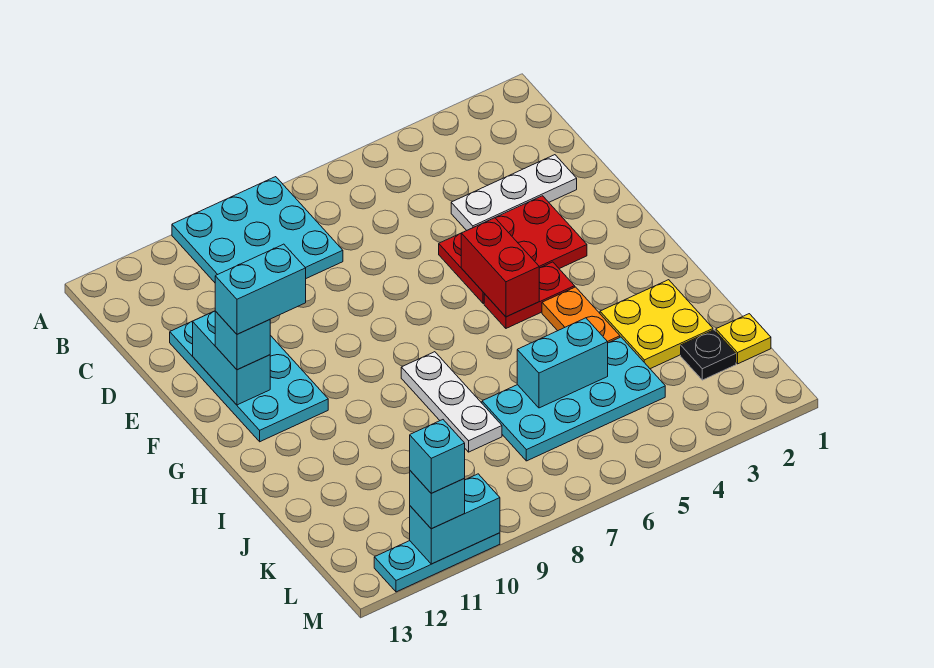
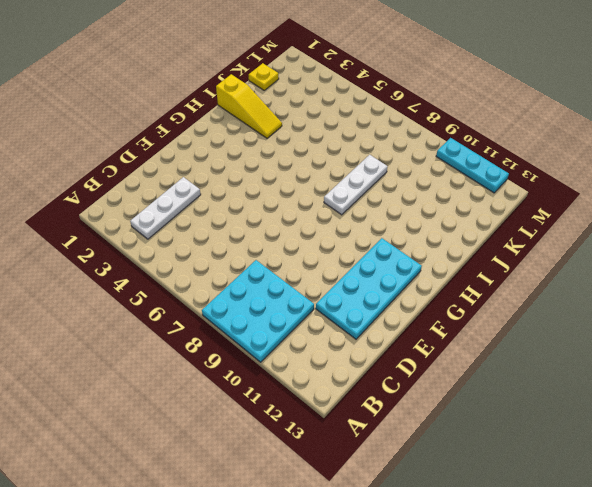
white 1x3 plate [130,177,201,239] -> white 1x3 plate turned to [451,155,577,230]
yellow 1x3 slope [216,74,282,138] -> yellow 2x2 plate [600,280,713,369]
none -> red 2x3 plate [439,196,587,304]
none -> red 1x2 plate [484,262,575,328]
none -> orange 1x2 plate [542,287,620,343]

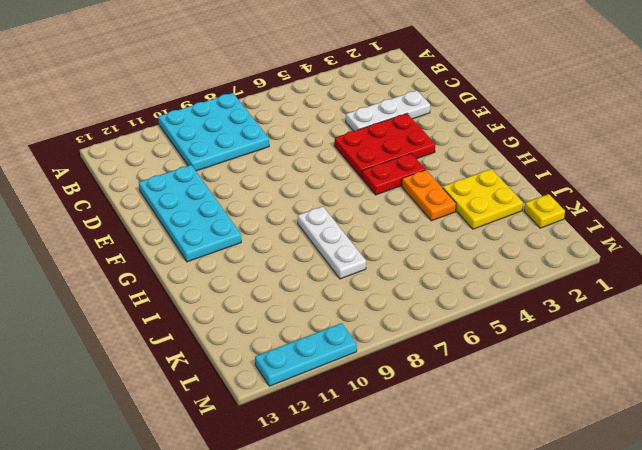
none -> cyan 2x4 plate [482,337,665,461]
none -> black 1x1 plate [681,330,736,380]
none -> cyan 1x2 brick [193,311,270,405]

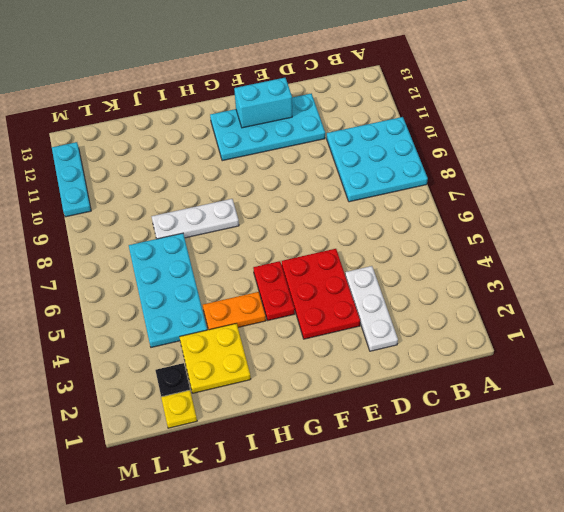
none -> red 1x2 brick [461,218,539,317]
none -> cyan 1x2 brick [517,318,608,408]
none -> cyan 1x2 brick [410,474,500,564]

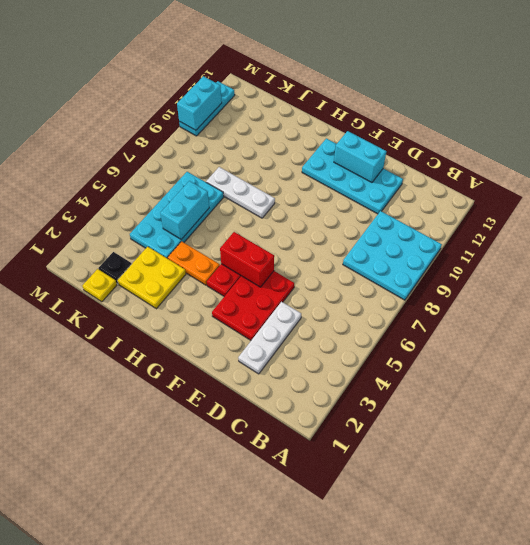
none -> cyan 1x1 brick [215,311,270,370]
none -> cyan 1x1 brick [410,471,465,529]
none -> cyan 1x2 brick [215,244,306,334]

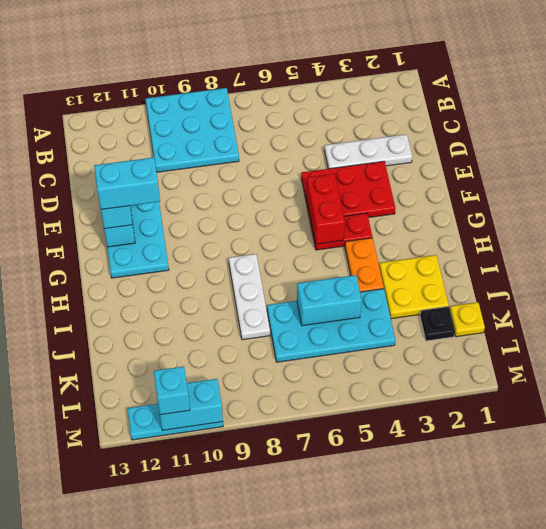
none -> cyan 1x1 brick [410,420,465,493]

